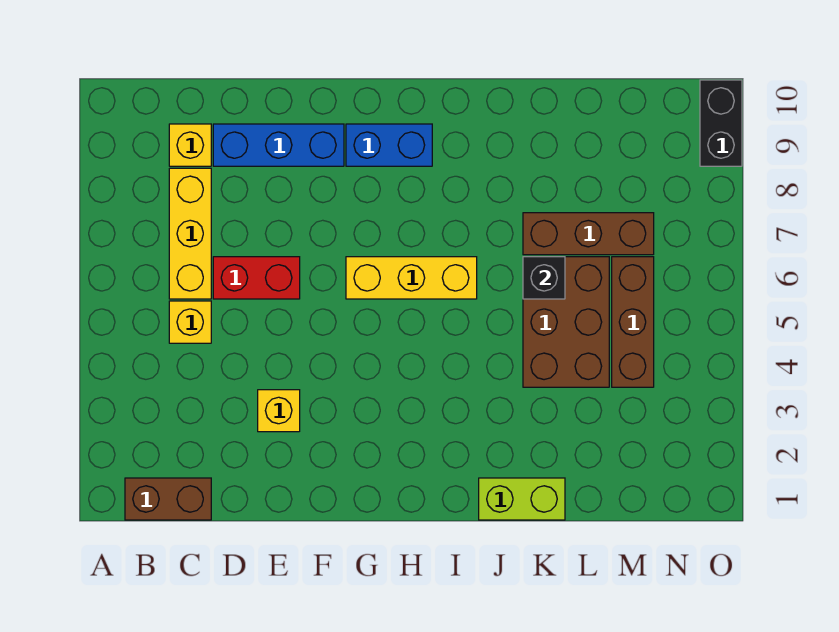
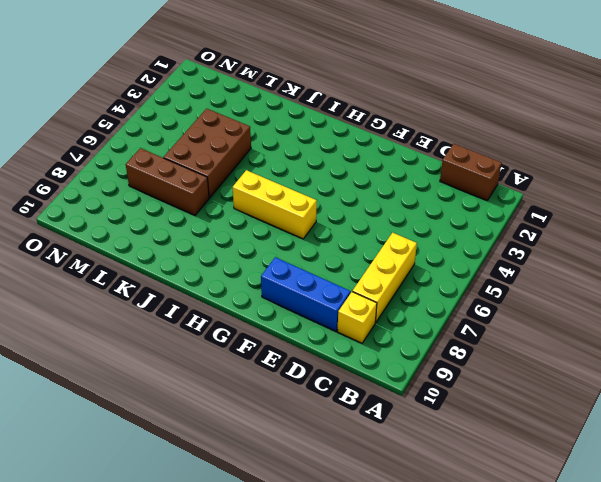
none -> yellow 1x1 brick [169,301,211,343]
none -> red 1x2 brick [213,257,300,299]
none -> yellow 1x1 brick [258,390,300,432]

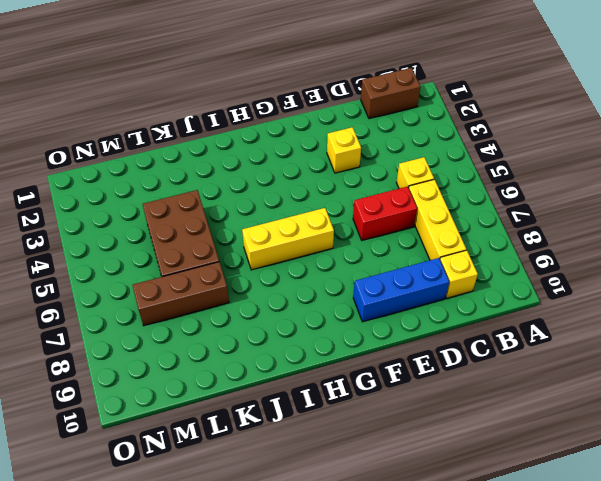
none -> blue 1x2 brick [346,124,432,166]
none -> lime 1x2 brick [479,478,565,520]
none -> brown 1x3 brick [612,257,654,387]

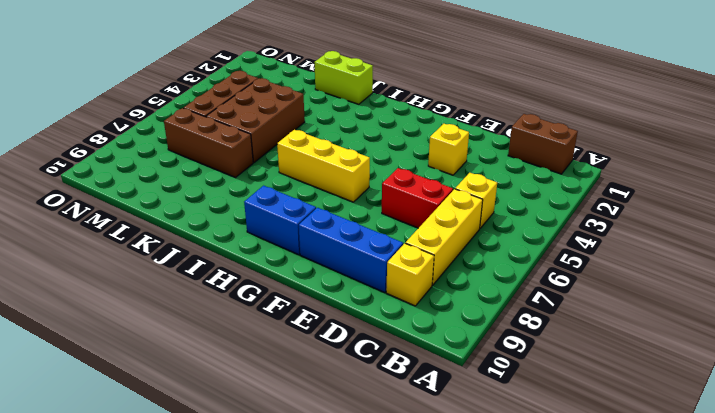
none -> black 1x2 brick [700,80,742,166]
none -> black 1x1 brick [523,257,565,299]

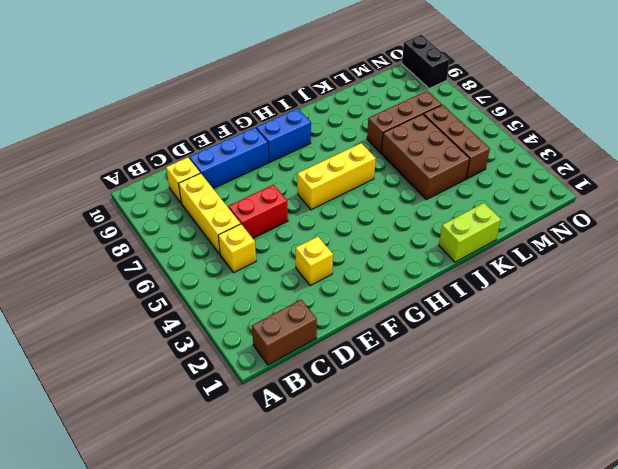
none -> black 1x1 brick [523,257,565,299]

